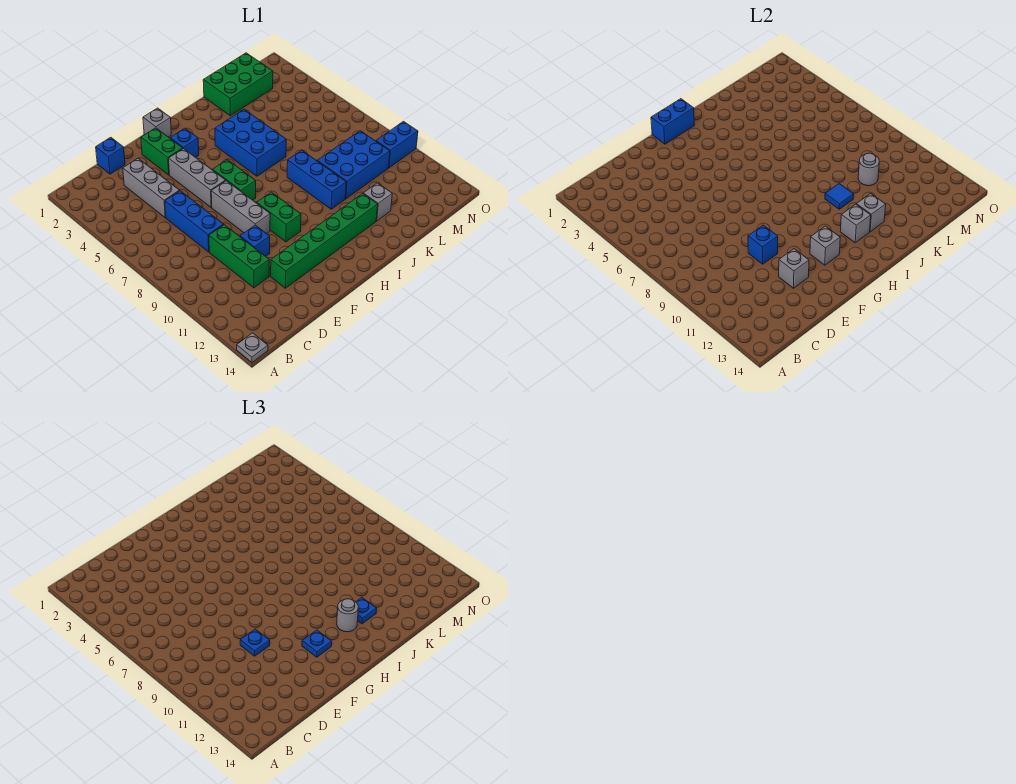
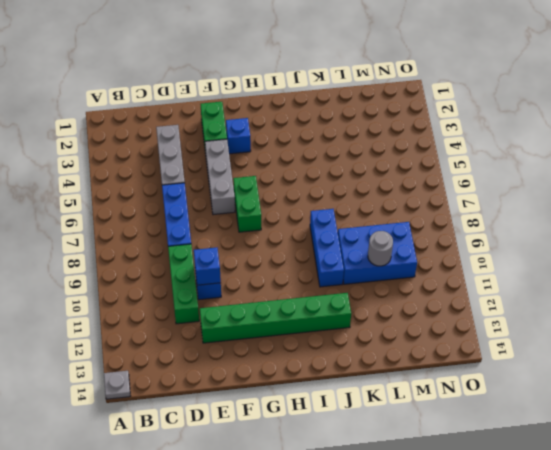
none -> blue 1x1 brick [96,137,125,174]
none -> grey 1x3 brick [211,181,270,234]
none -> grey 1x1 brick [143,108,171,137]
none -> green 1x2 brick [257,192,301,242]

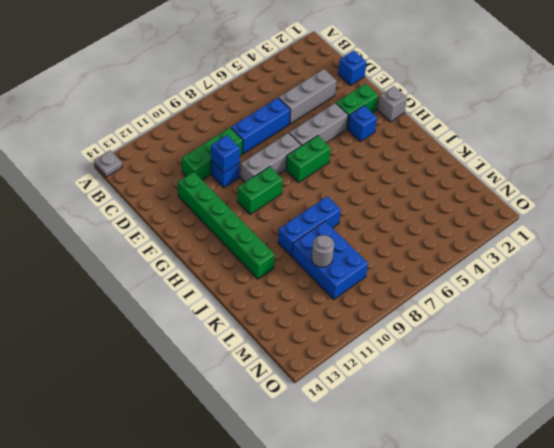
none -> blue 2x3 brick [215,110,286,176]
none -> green 2x3 brick [203,53,273,116]
none -> grey 1x1 brick [363,183,392,221]
none -> blue 1x2 brick [376,121,418,168]

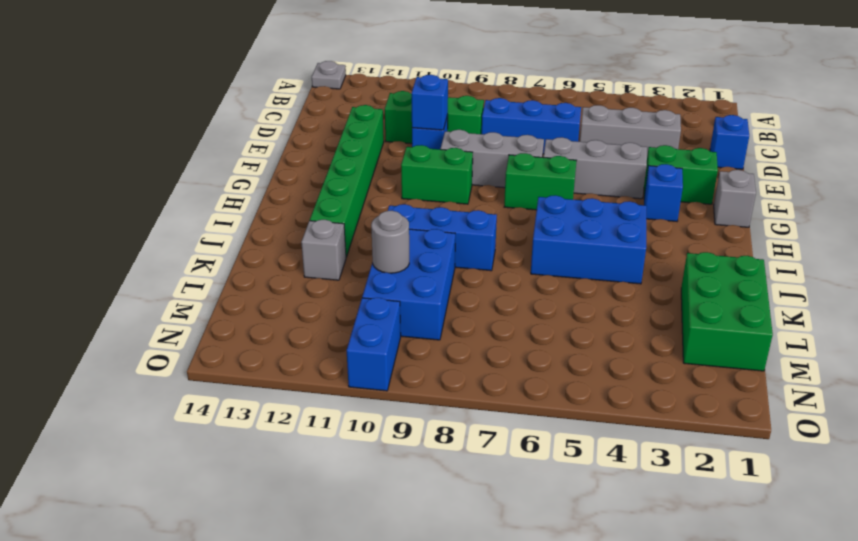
none -> grey 1x1 brick [779,249,809,288]
none -> blue 1x2 brick [651,99,694,144]
none -> grey 1x1 brick [810,226,840,265]
none -> grey 1x1 brick [840,204,871,243]

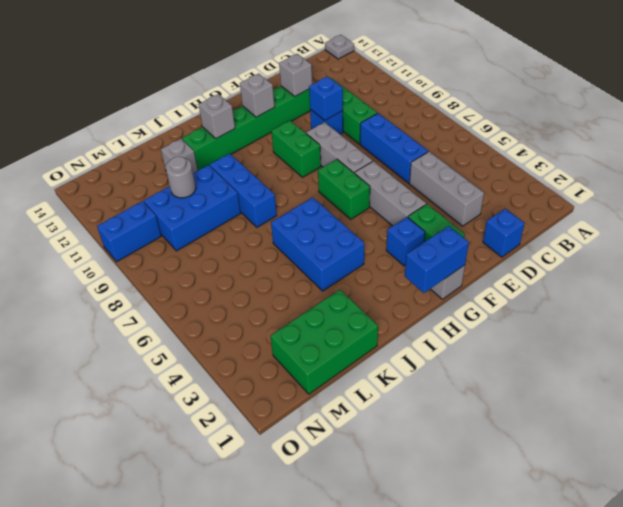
none -> blue 1x1 tile [825,184,854,209]
none -> grey 1x1 brick [856,194,886,232]
none -> blue 1x1 plate [240,629,270,656]
none -> blue 1x1 plate [302,630,332,657]

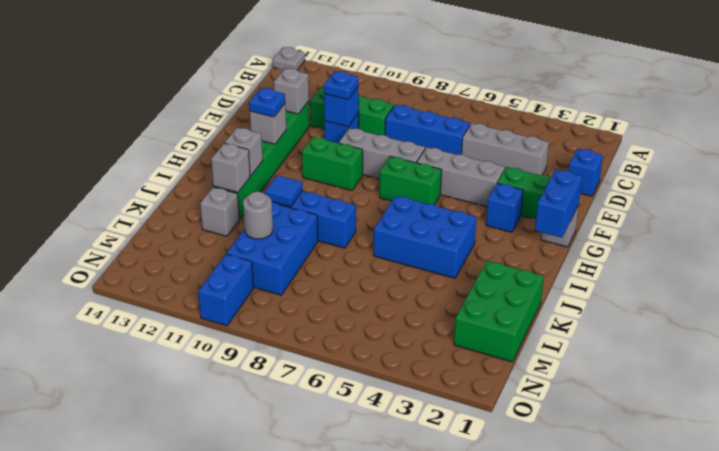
none -> grey 1x1 round brick [337,599,358,632]
none -> blue 1x1 plate [356,598,377,624]

